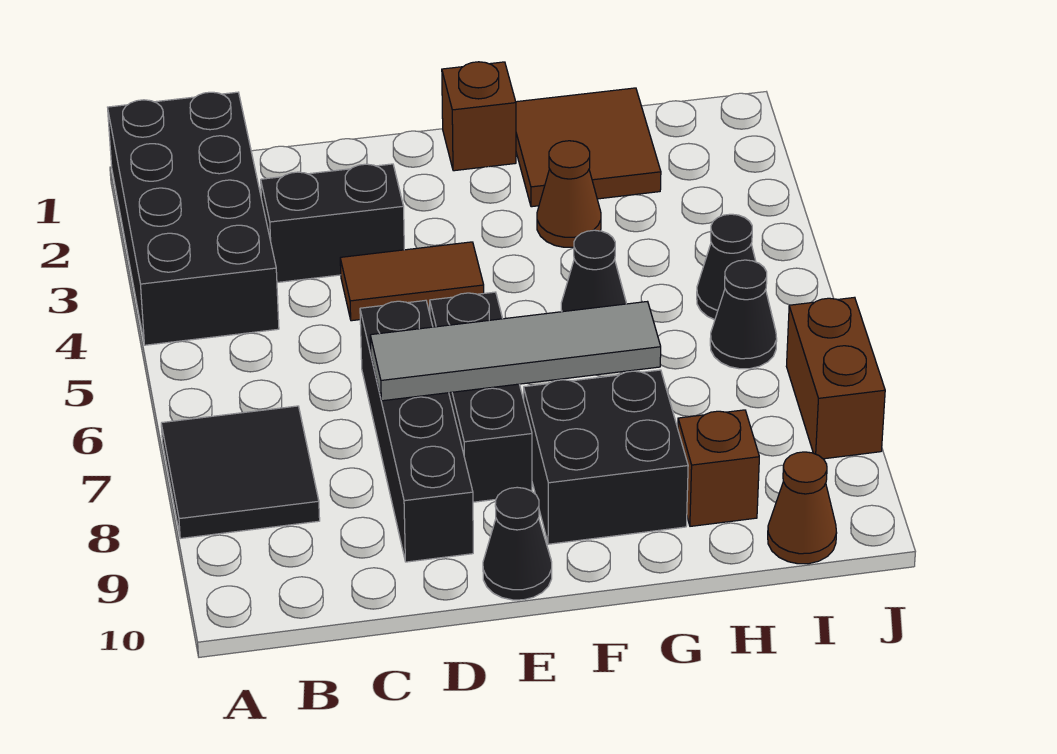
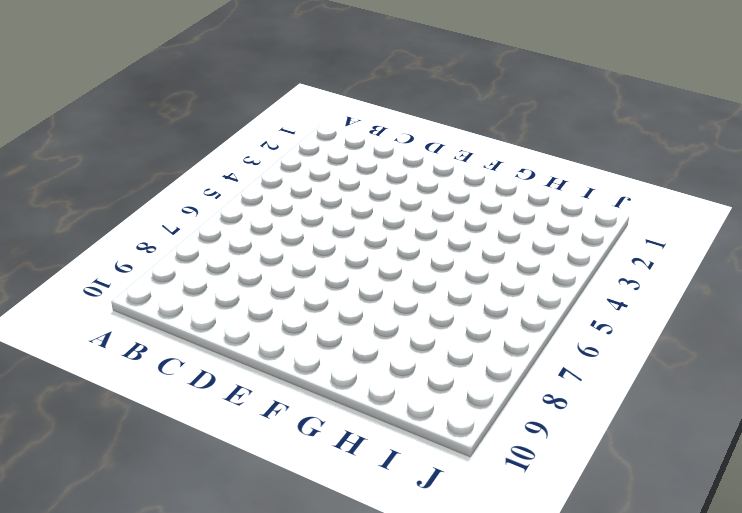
none -> black 2x4 brick [108,92,279,345]
none -> black 2x2 tile [161,406,320,538]
none -> black 1x2 brick [261,164,404,283]

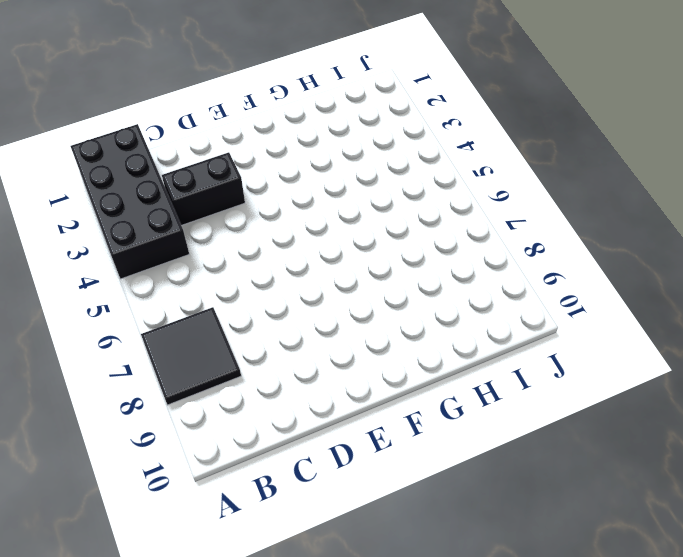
none -> brown 1x2 tile [340,242,484,321]
none -> black 1x4 brick [360,300,473,562]
none -> black 1x3 brick [430,292,532,502]

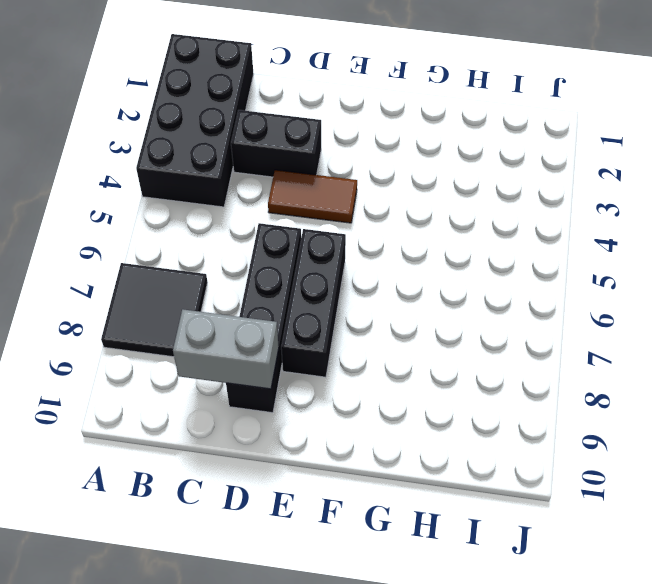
grey 1x2 brick [173,309,279,389] -> none
none -> black 1x1 cone [483,487,552,600]
none -> brown 1x1 brick [442,62,516,171]
none -> black 2x2 brick [524,370,688,544]

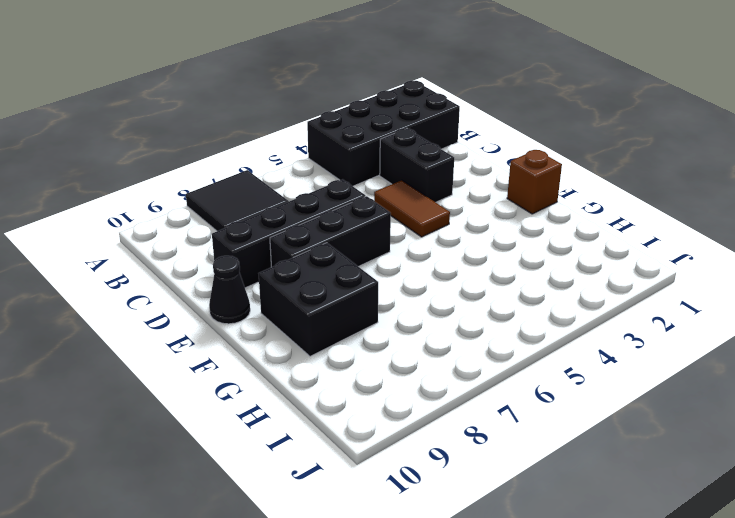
none -> brown 2x2 tile [516,88,661,207]
none -> brown 1x1 cone [537,141,601,247]
none -> black 1x1 cone [561,230,626,312]

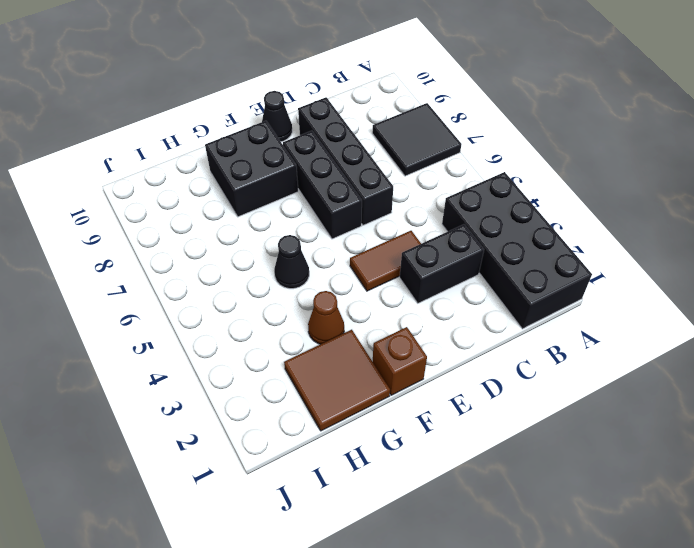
none -> brown 1x1 brick [678,410,759,526]
none -> black 1x1 cone [697,214,756,320]
none -> black 1x1 cone [710,260,777,369]

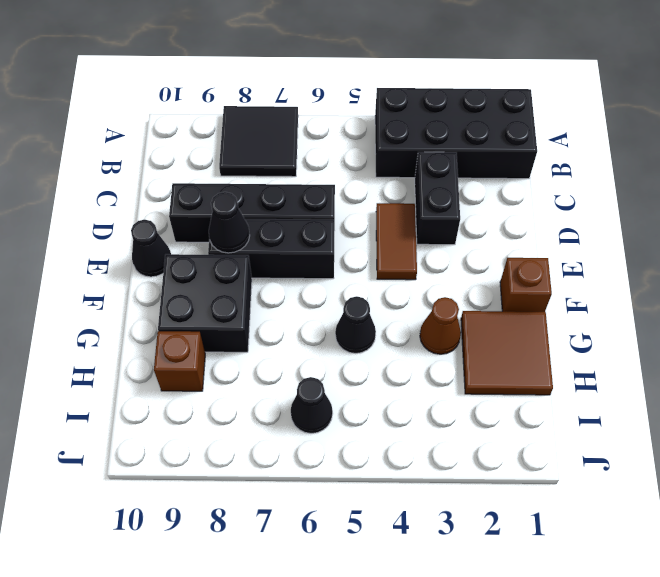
black 1x1 cone [209,192,250,253] -> black 1x1 cone moved to [697,214,756,320]
none -> brown 1x1 cone [768,452,837,564]
none -> brown 1x2 brick [786,297,885,459]
none -> grey 1x4 tile [370,302,661,401]

